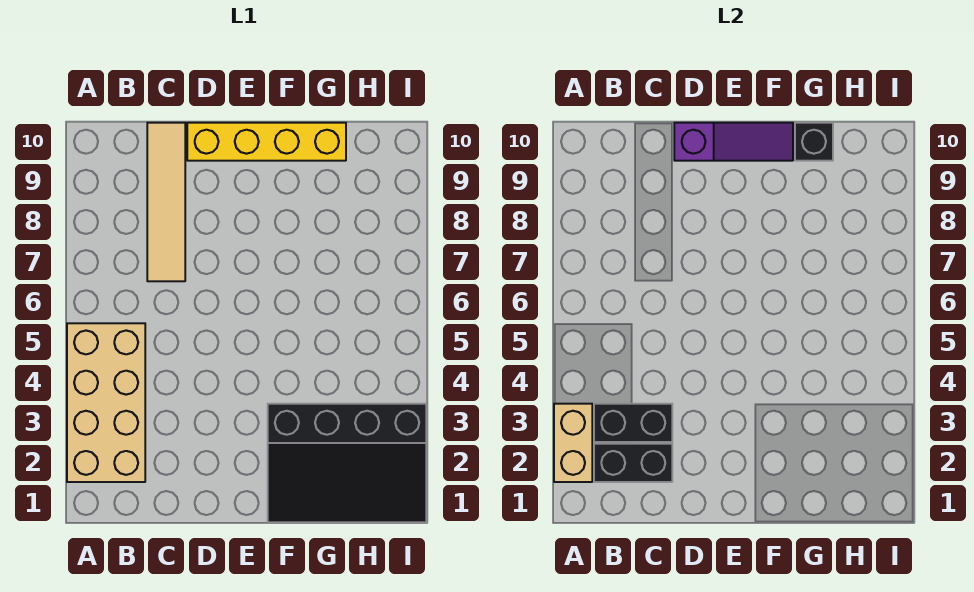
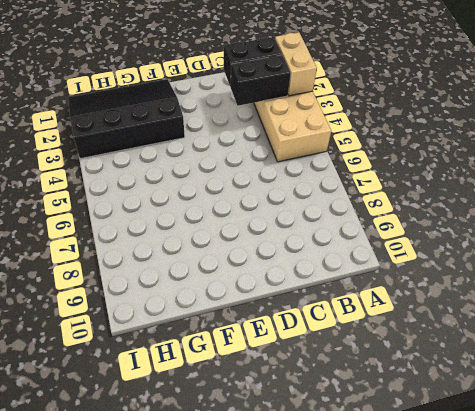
none -> tan 1x4 tile [147,123,185,281]
none -> yellow 1x4 brick [187,123,346,161]

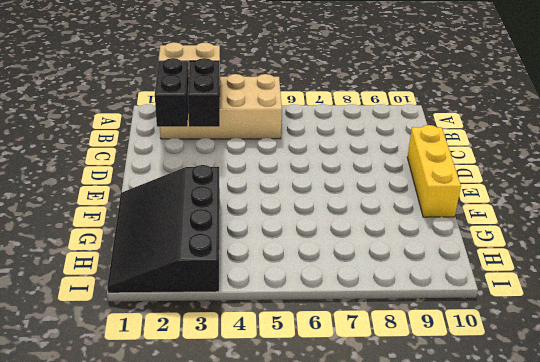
yellow 1x3 brick [407,125,461,217] -> yellow 1x4 brick [187,123,346,161]
none -> tan 1x4 tile [147,123,185,281]
none -> purple 1x3 slope [674,123,793,161]

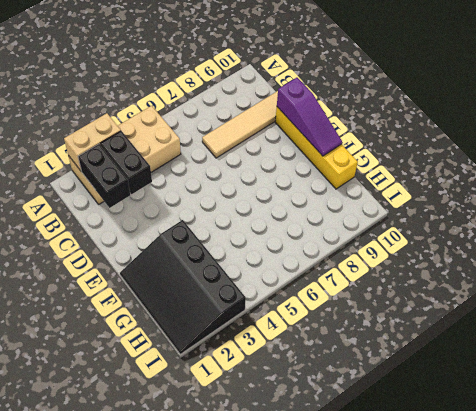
none -> black 1x1 brick [795,123,833,161]

